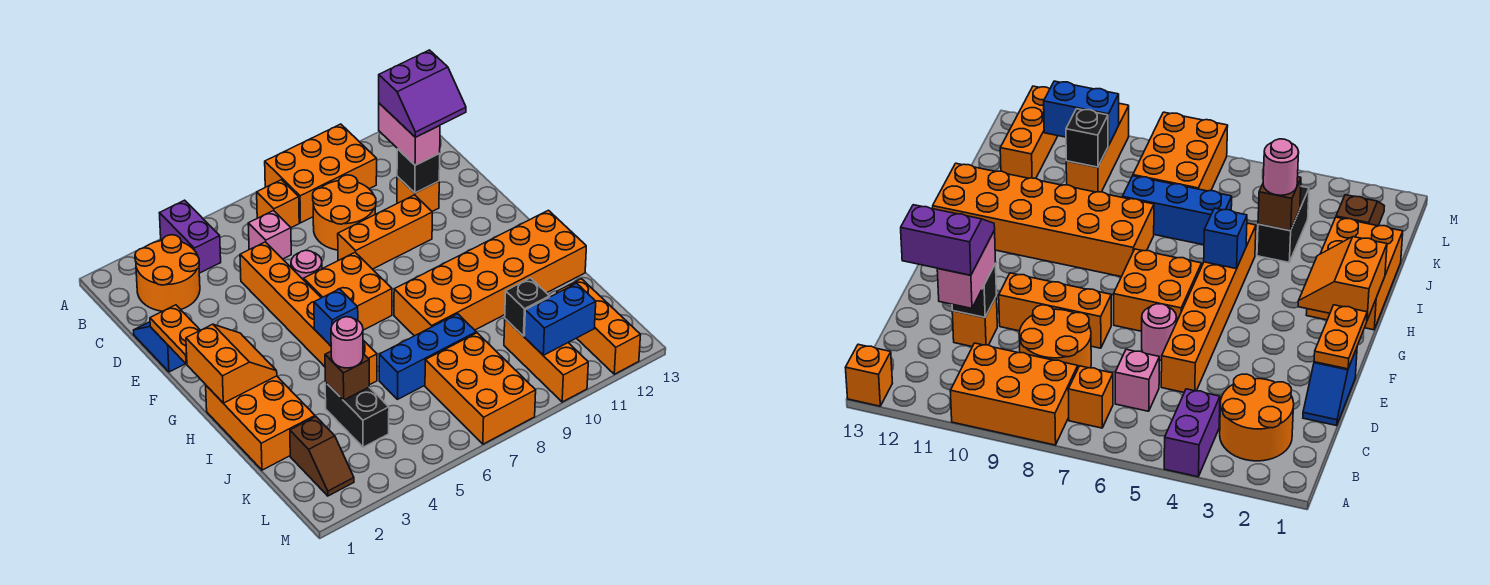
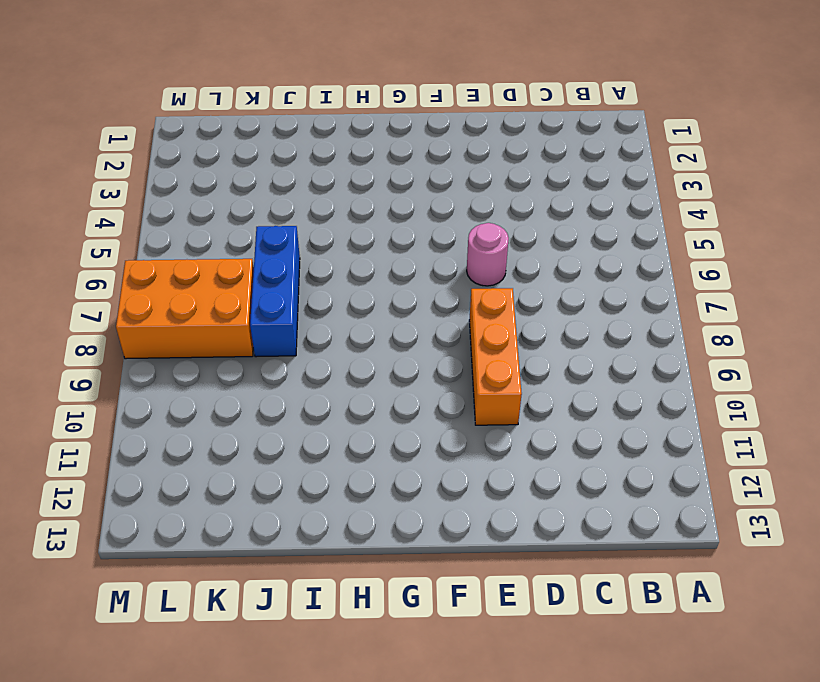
none -> purple 1x2 brick [160,200,221,273]
none -> orange 2x3 brick [265,124,377,223]
none -> orange 1x1 brick [845,344,892,406]
none -> orange 2x2 round brick [135,235,200,311]

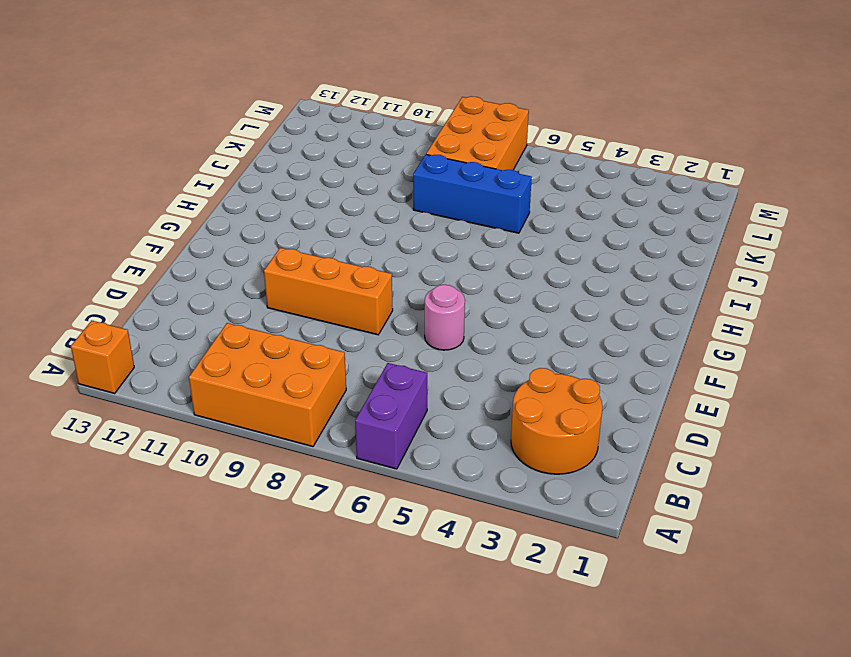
purple 1x2 brick [355,363,427,469] -> purple 1x2 brick moved to [160,200,221,273]
none -> orange 1x1 brick [257,180,299,228]
none -> pink 1x1 brick [248,211,291,259]
none -> orange 2x2 round brick [313,175,376,250]
none -> blue 1x2 slope [134,322,185,372]

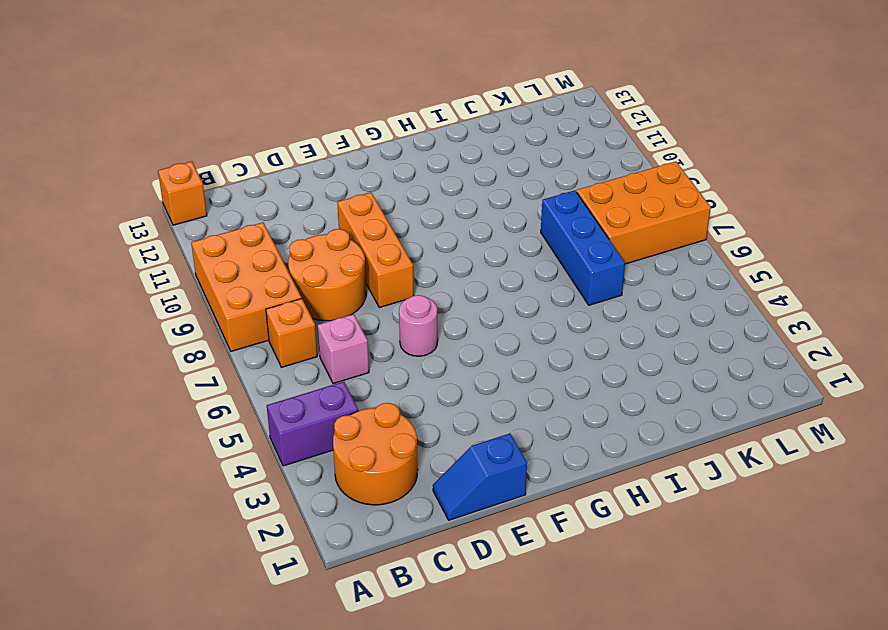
none -> orange 1x6 brick [240,242,377,385]
none -> orange 1x1 brick [397,177,439,211]
none -> orange 2x2 brick [304,253,392,330]
none -> orange 2x3 brick [206,376,315,470]

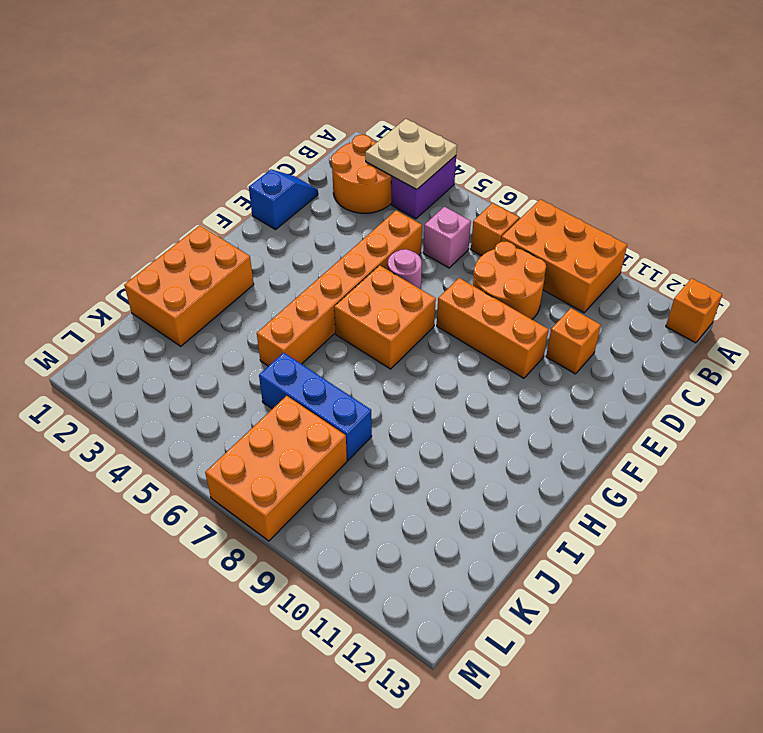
tan 2x2 plate [365,119,457,190] -> none
none -> orange 2x6 brick [394,210,586,336]
none -> black 1x2 brick [325,382,389,447]
none -> brown 1x2 slope [290,417,354,496]
none -> orange 1x3 brick [504,319,588,402]

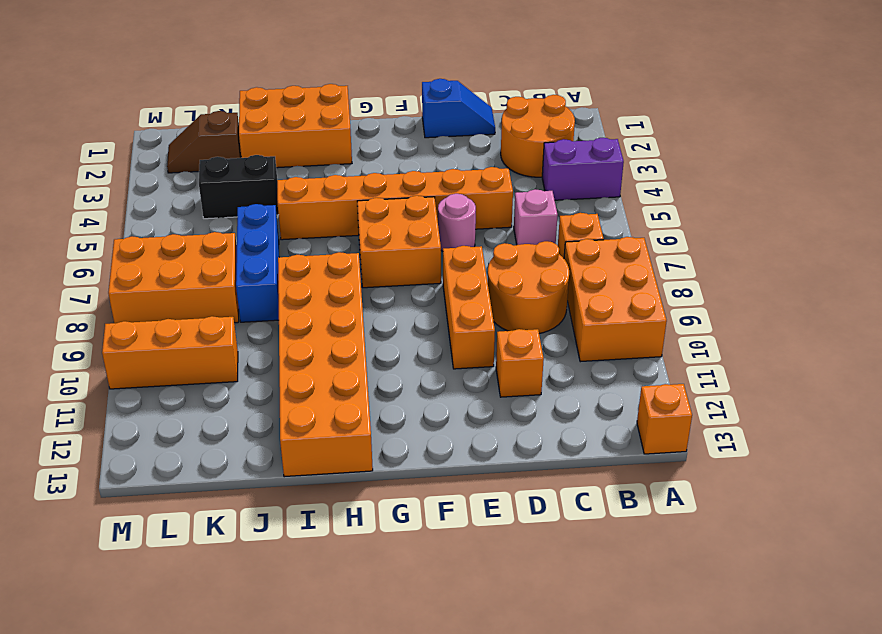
none -> orange 1x3 brick [557,279,640,374]
none -> black 1x1 brick [397,149,440,193]
none -> orange 1x2 plate [150,305,200,364]
none -> orange 2x2 slope [186,324,277,403]

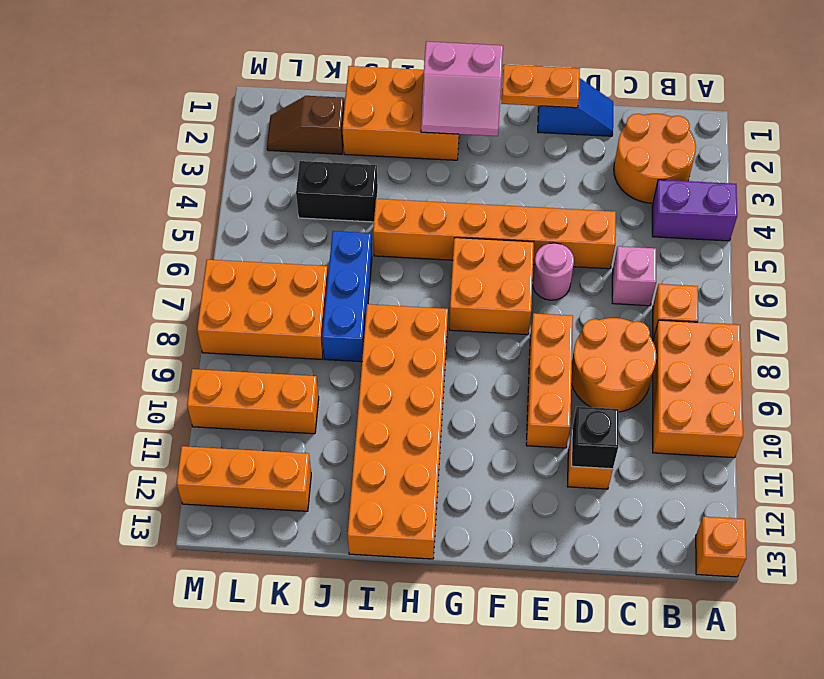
pink 2x2 slope [421,42,503,136] -> orange 2x2 slope [186,324,277,403]
none -> blue 1x1 brick [314,289,358,346]
none -> brown 1x1 brick [325,352,369,400]
none -> black 1x1 brick [505,278,550,336]
none -> blue 1x2 brick [524,283,596,355]

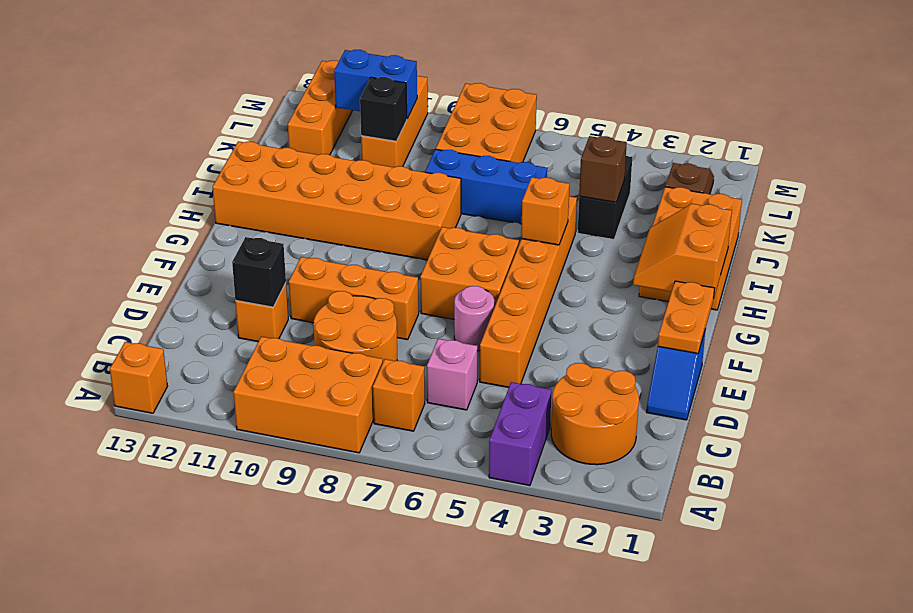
orange 1x1 brick [521,177,569,245] -> blue 1x1 brick [314,289,358,346]
none -> pink 1x2 brick [379,103,440,165]
none -> pink 1x1 round brick [331,317,363,368]
none -> purple 2x2 slope [379,50,466,137]

